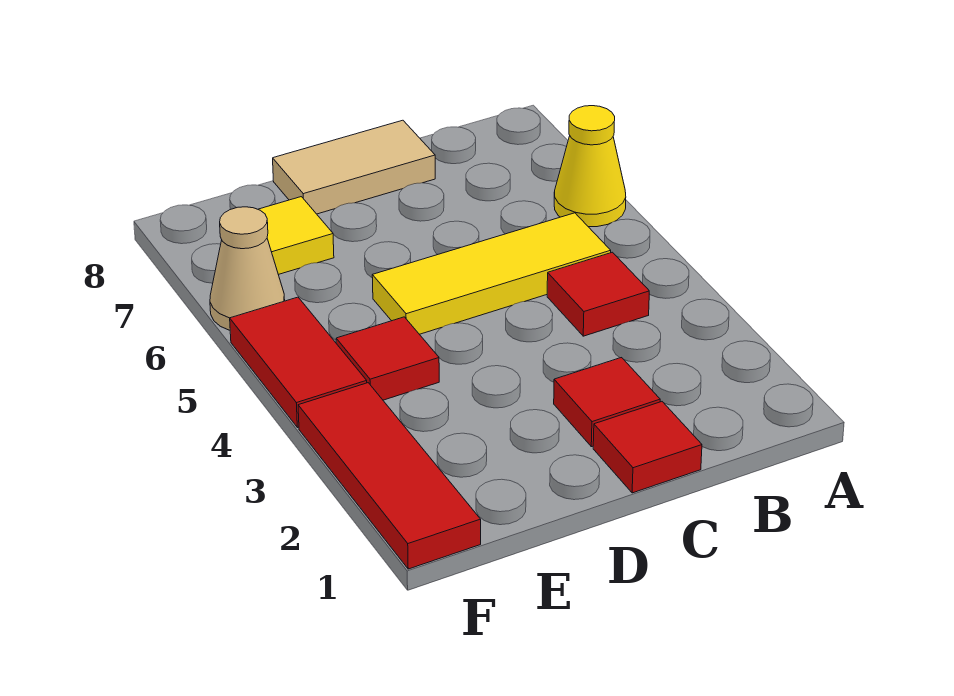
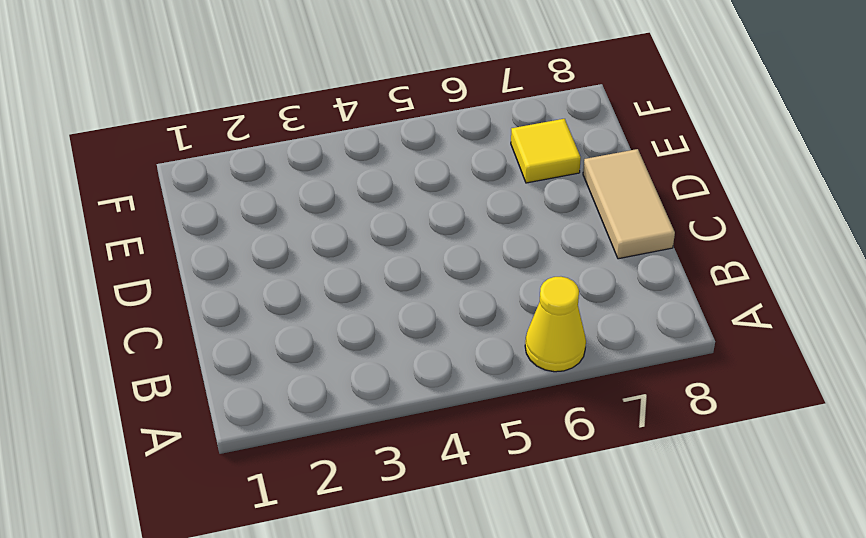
none -> red 1x1 tile [547,252,649,336]
none -> yellow 1x3 tile [372,213,611,334]

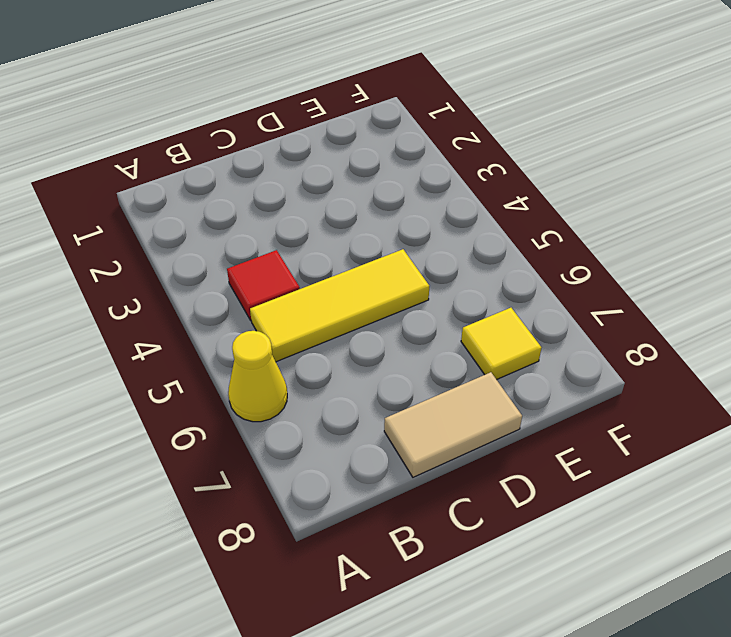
none -> red 1x1 tile [593,402,702,493]
none -> red 1x1 tile [554,358,660,447]

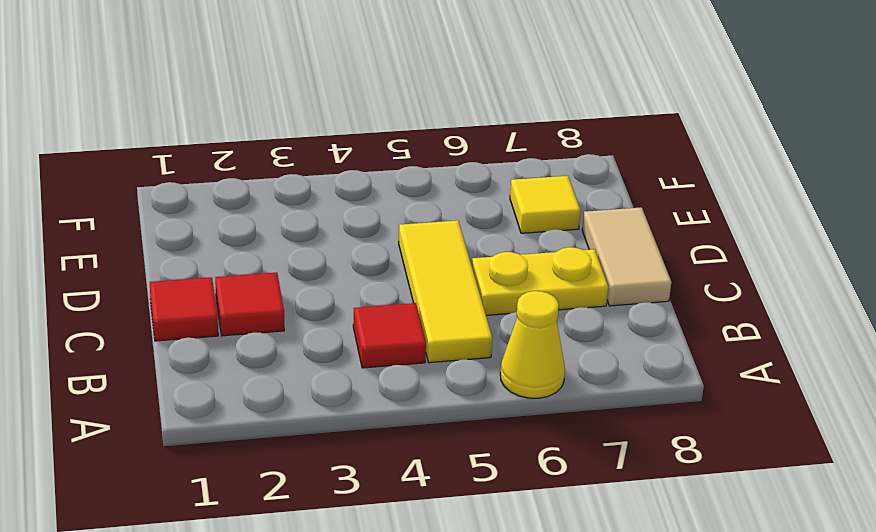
yellow 1x2 plate [472,247,608,315] -> none
none -> red 1x1 tile [336,317,439,400]
none -> red 1x3 tile [298,383,481,569]

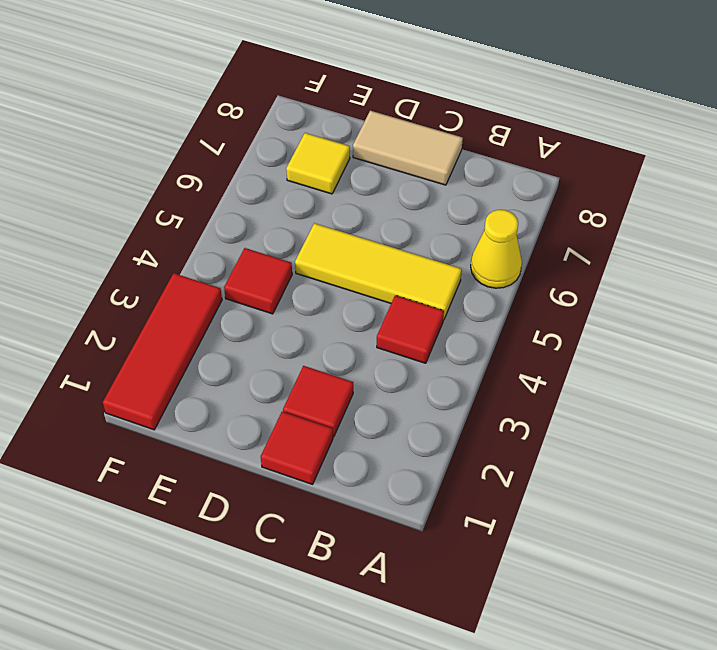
none -> red 1x2 tile [230,297,367,428]
none -> tan 1x1 cone [210,207,285,330]

